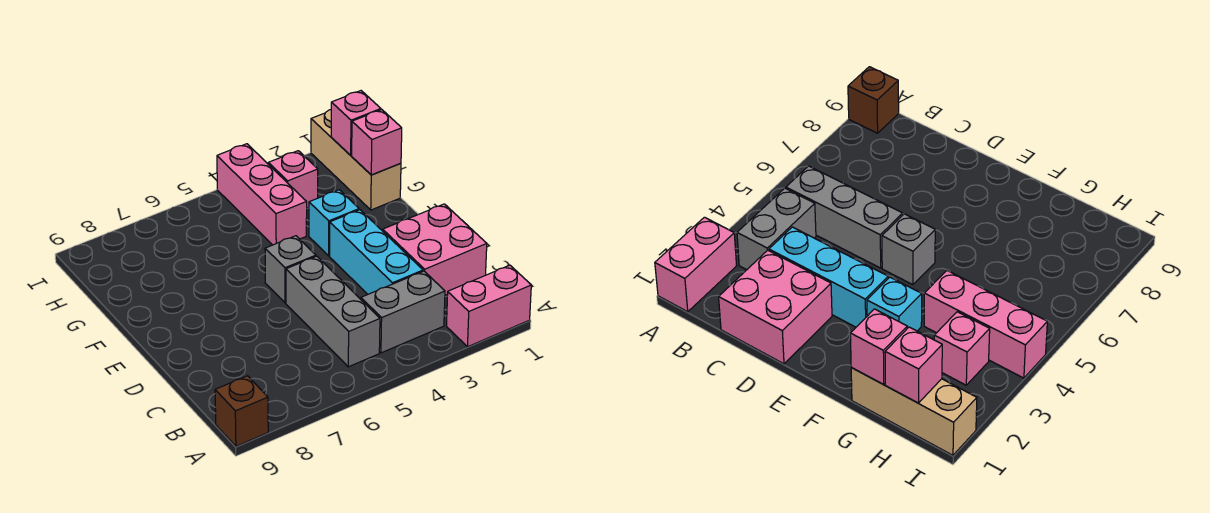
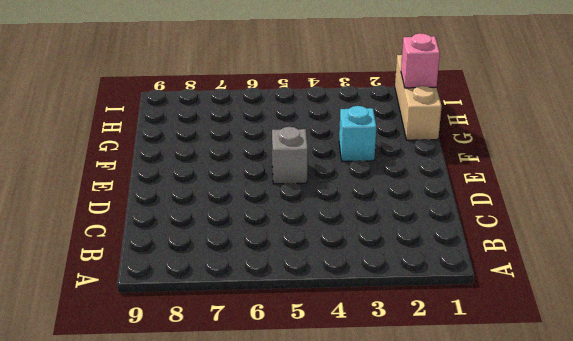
none -> pink 1x2 brick [447,265,531,347]
none -> brown 1x1 brick [215,376,268,446]
none -> grey 1x2 brick [361,271,445,353]

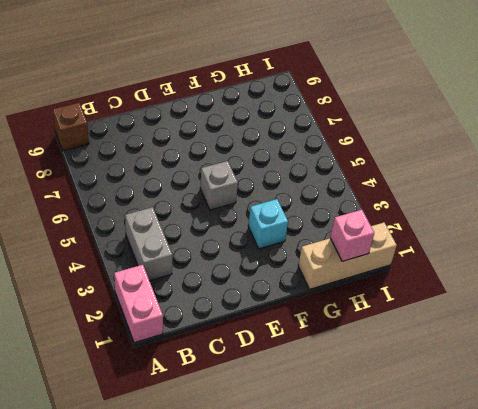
none -> grey 1x3 brick [286,256,380,367]
none -> pink 2x2 brick [383,204,487,295]
none -> cyan 1x3 brick [330,210,423,294]

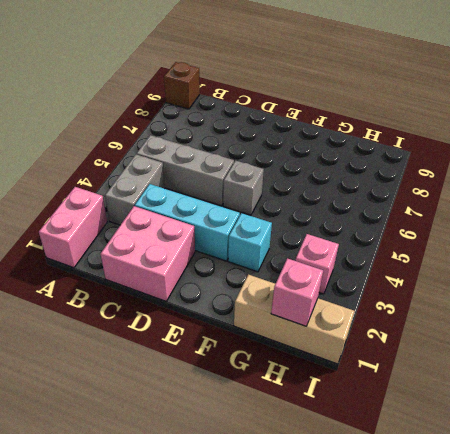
none -> pink 1x3 brick [217,144,307,245]
none -> pink 1x1 brick [352,110,402,175]

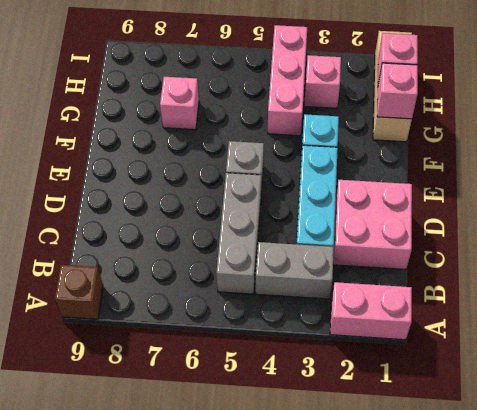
pink 1x1 brick [160,77,199,130] -> none

